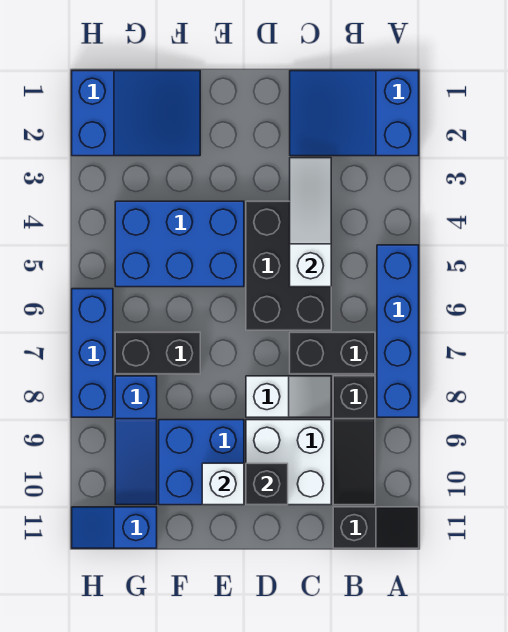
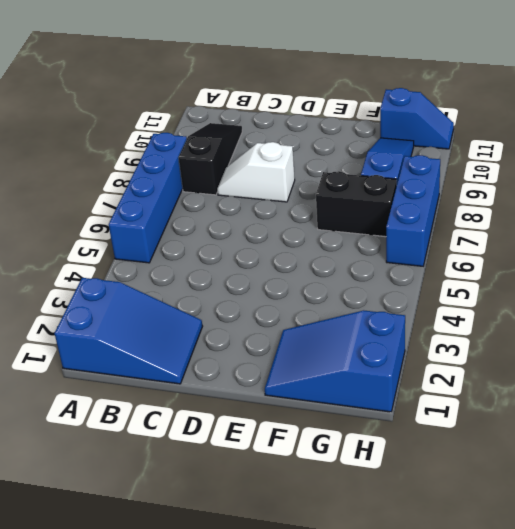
none -> black 1x2 slope [333,507,419,548]
none -> black 1x2 brick [290,332,375,374]
none -> black 2x3 brick [246,201,331,330]

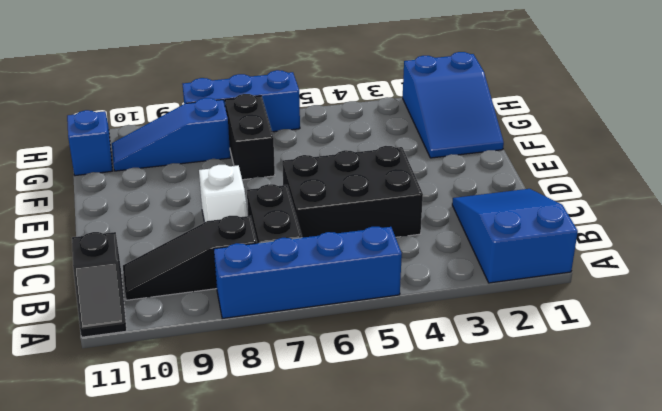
none -> white 2x2 brick [246,420,331,505]
none -> blue 2x3 brick [115,201,244,287]
none -> blue 2x2 brick [159,420,244,505]

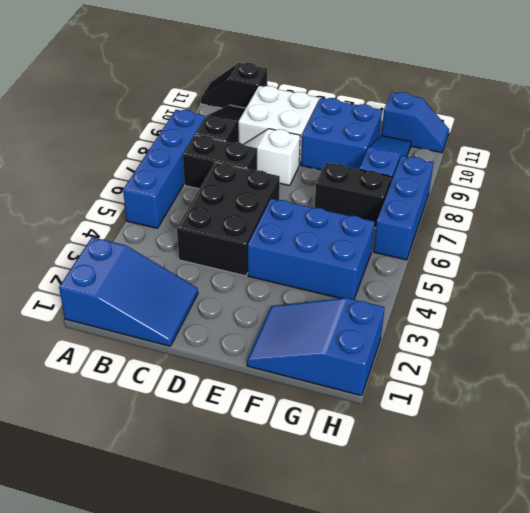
none -> white 1x3 slope [290,158,331,287]
none -> black 1x1 brick [246,463,288,505]
none -> white 1x1 brick [202,463,244,505]

